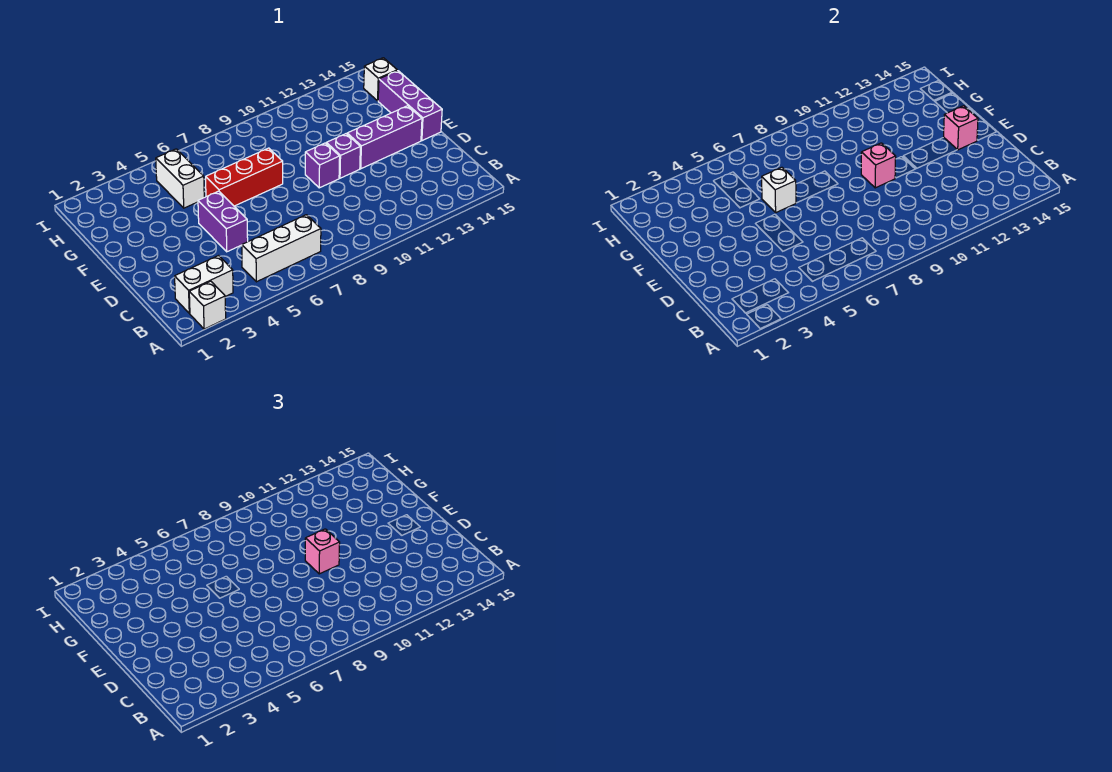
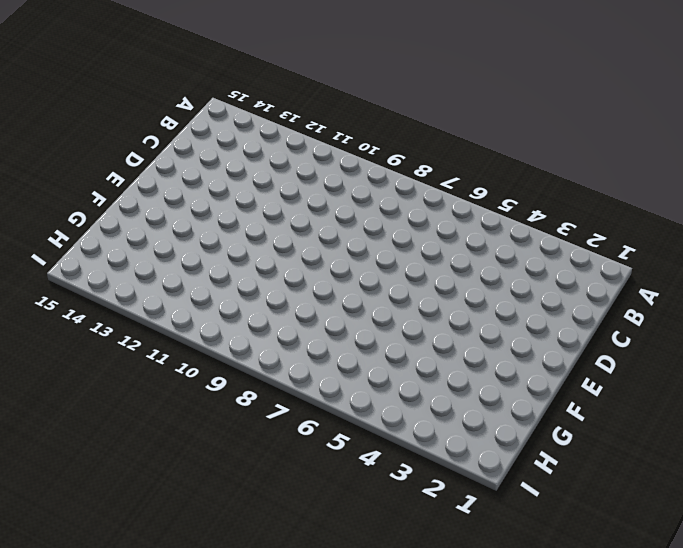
none -> white 1x1 brick [189,281,226,329]
none -> white 1x2 brick [175,256,233,313]
none -> white 1x3 brick [242,215,321,282]

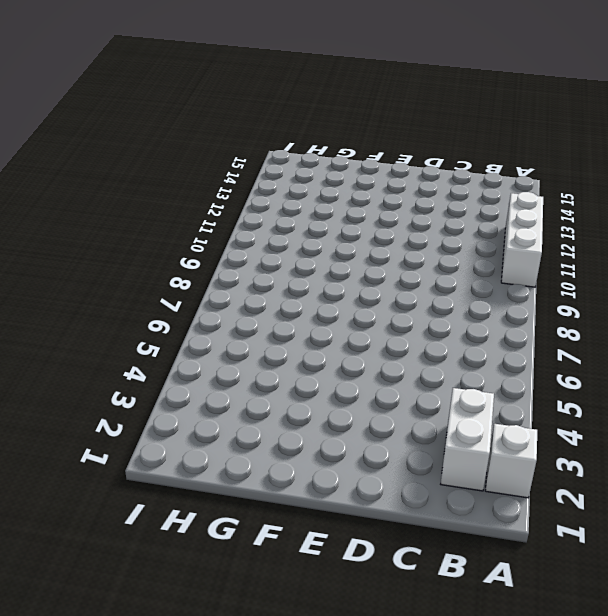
white 1x3 brick [501,192,543,287] -> white 1x3 brick moved to [242,215,321,282]
none -> purple 1x2 brick [198,191,248,252]
none -> purple 1x1 brick [305,143,340,188]
none -> purple 1x1 brick [326,134,360,178]

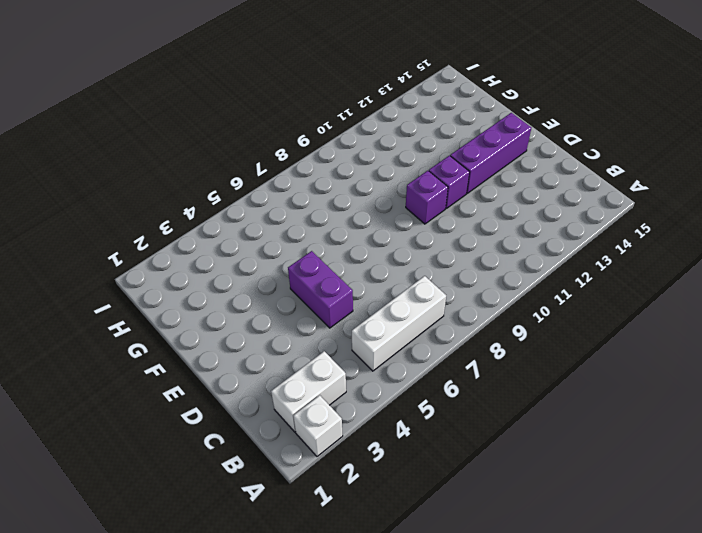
none -> purple 1x3 brick [378,71,442,141]
none -> red 1x3 brick [206,148,283,206]
none -> white 1x2 brick [156,149,204,208]

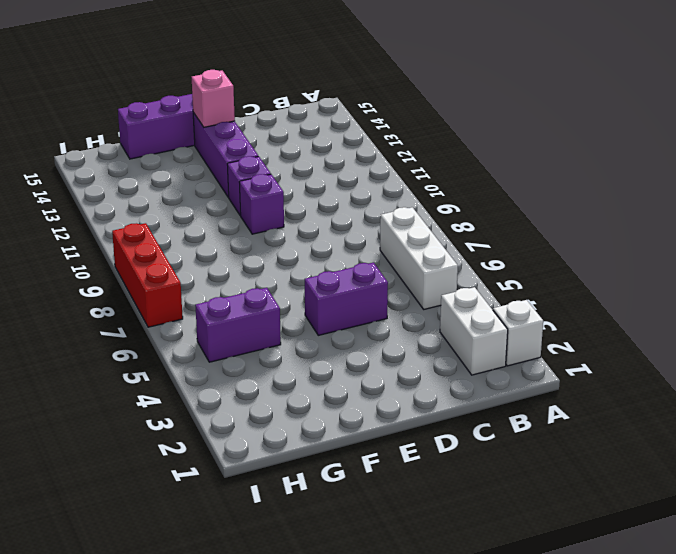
purple 1x2 brick [195,288,281,362] -> white 1x2 brick [156,149,204,208]
red 1x3 brick [112,223,183,327] -> red 1x3 brick moved to [206,148,283,206]
none -> white 1x1 brick [364,58,397,101]
none -> pink 1x1 brick [861,143,896,188]
none -> white 1x1 brick [762,167,796,212]

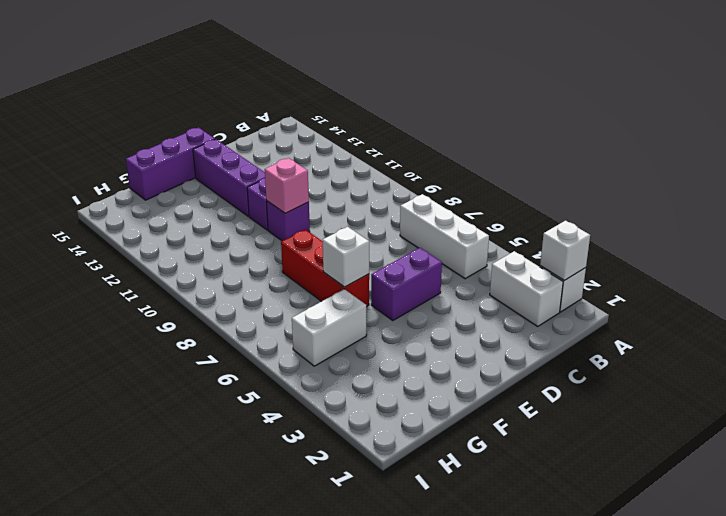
white 1x1 brick [540,221,590,280] -> white 1x1 brick moved to [364,58,397,101]
none -> pink 1x1 brick [944,106,978,150]
none -> pink 1x1 brick [305,529,340,574]

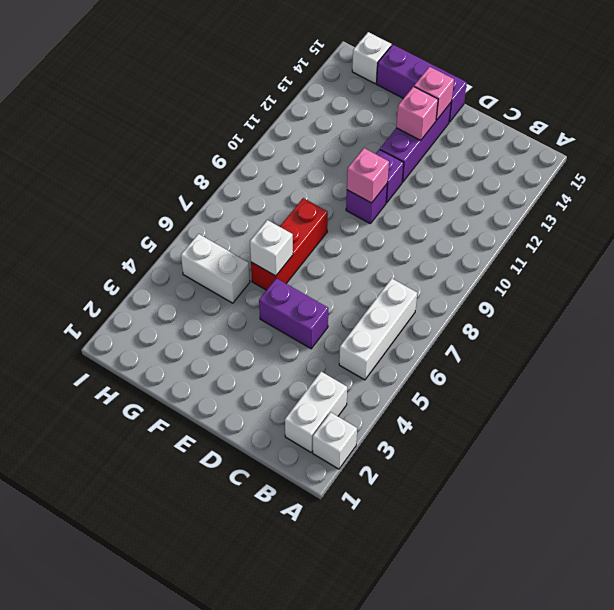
pink 1x1 brick [396,87,438,141] -> pink 1x1 brick moved to [305,529,340,574]

